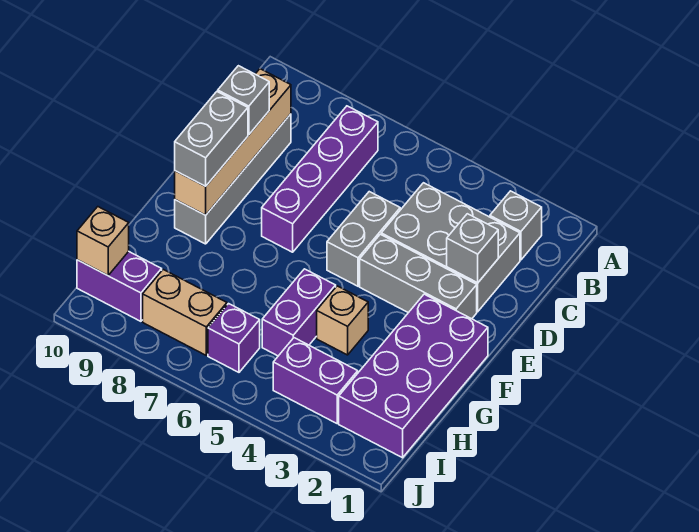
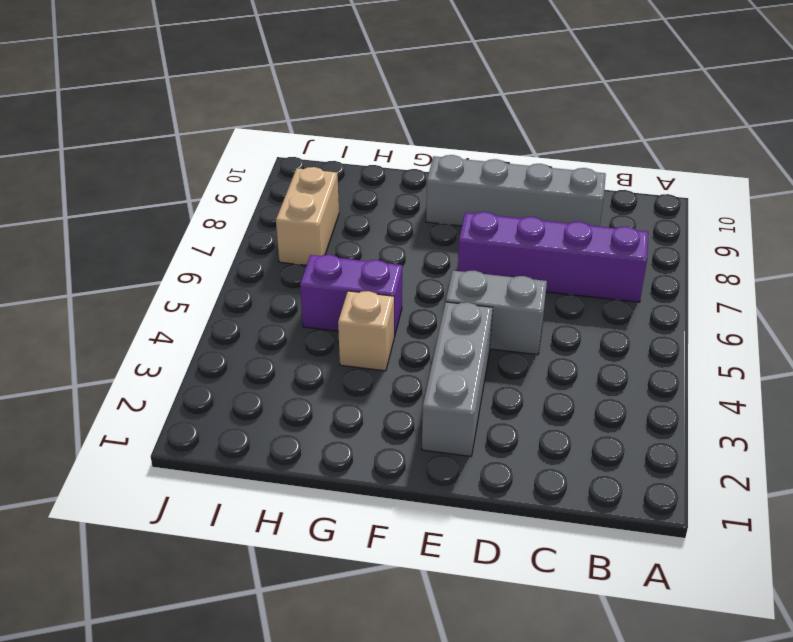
none -> grey 1x1 brick [490,191,542,260]
none -> grey 2x3 brick [381,183,520,312]
none -> purple 2x4 brick [339,294,488,458]

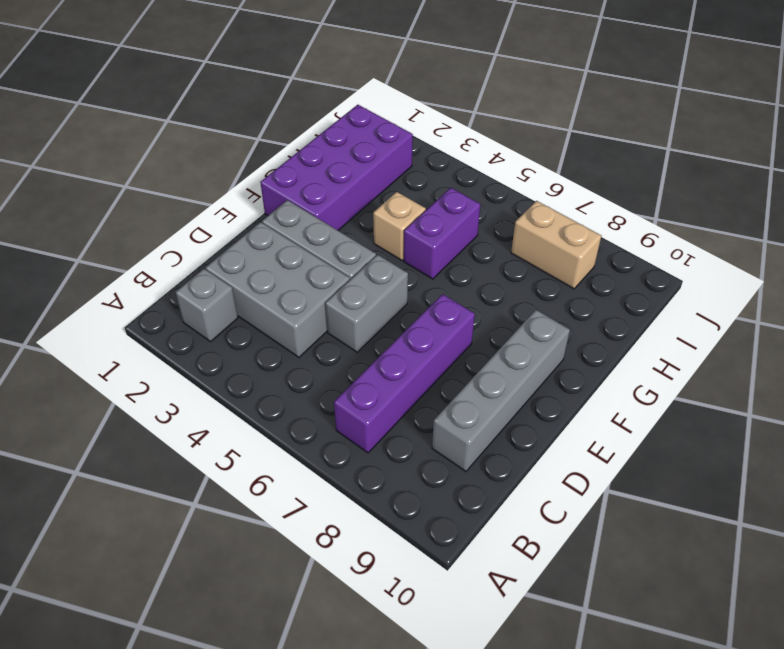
none -> purple 1x2 brick [273,338,358,423]
none -> purple 1x1 brick [208,304,260,372]
none -> purple 1x2 brick [77,252,162,321]

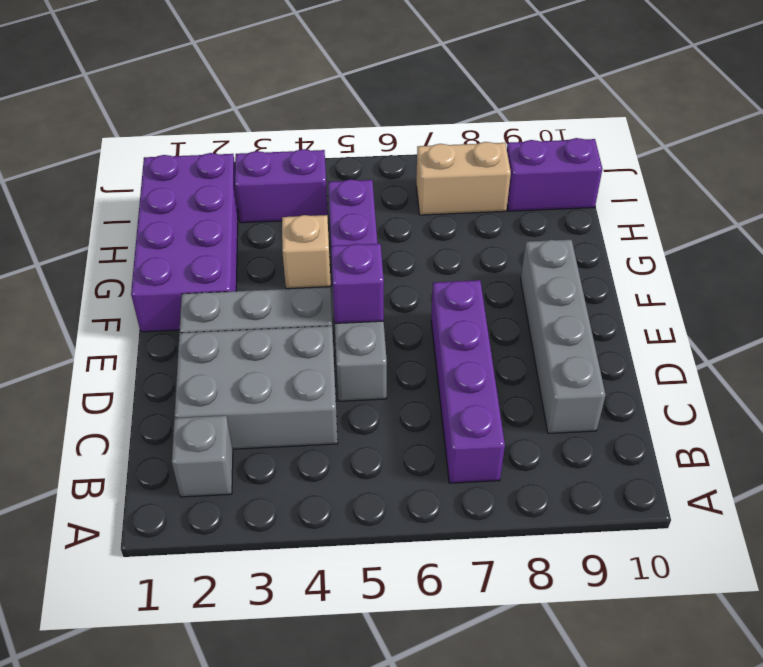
purple 1x1 brick [331,244,384,323] -> purple 1x1 brick moved to [208,304,260,372]
none -> tan 1x4 brick [175,69,291,215]
none -> grey 1x1 brick [447,214,498,283]
none -> tan 1x1 brick [77,207,129,275]

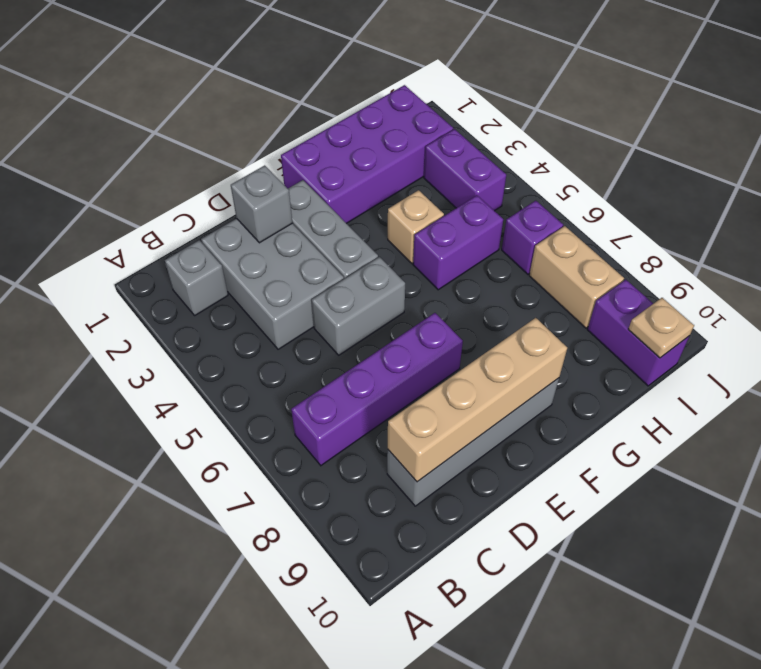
tan 1x1 plate [628,298,694,358] -> tan 1x1 brick [77,207,129,275]
none -> grey 1x1 brick [218,66,269,135]
none -> grey 1x2 brick [175,92,248,186]

